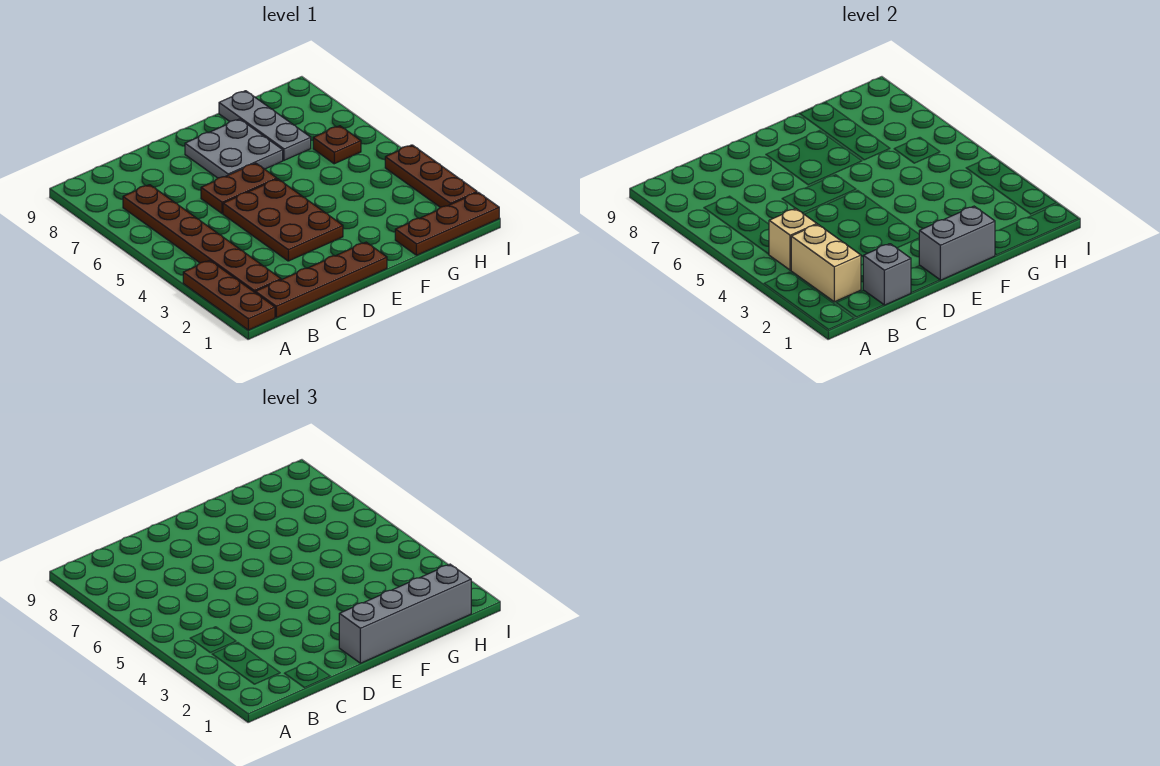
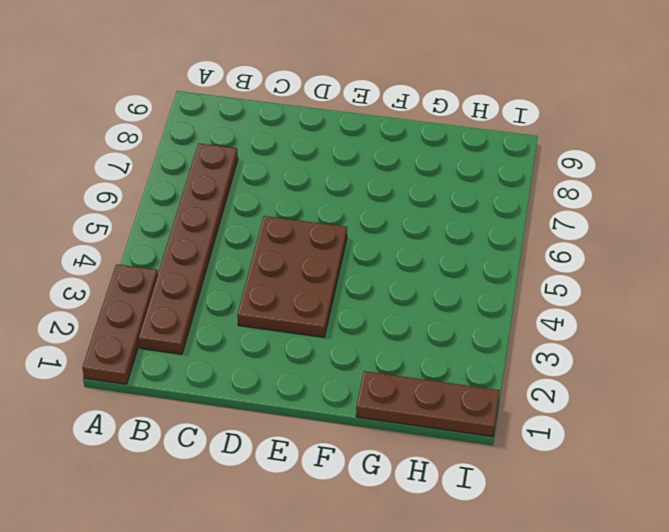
none -> brown 1x4 plate [255,242,387,318]
none -> brown 1x2 plate [201,163,277,214]
none -> grey 2x2 plate [185,119,283,178]

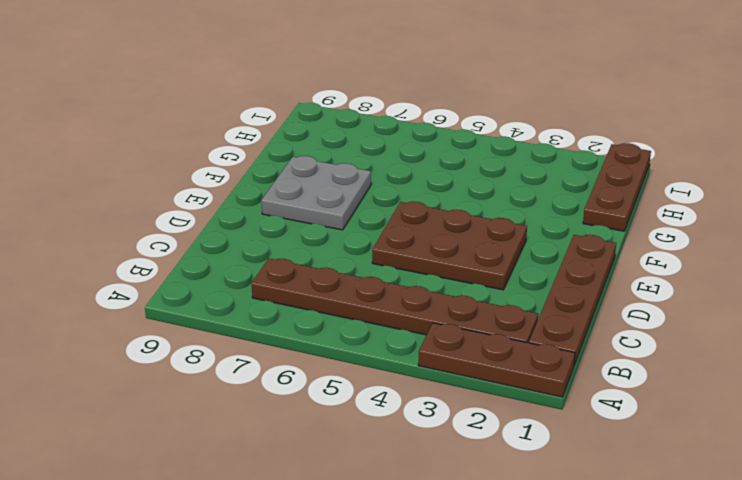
none -> brown 1x2 plate [201,163,277,214]
none -> grey 1x3 plate [219,91,311,160]
none -> brown 1x1 plate [313,126,361,164]

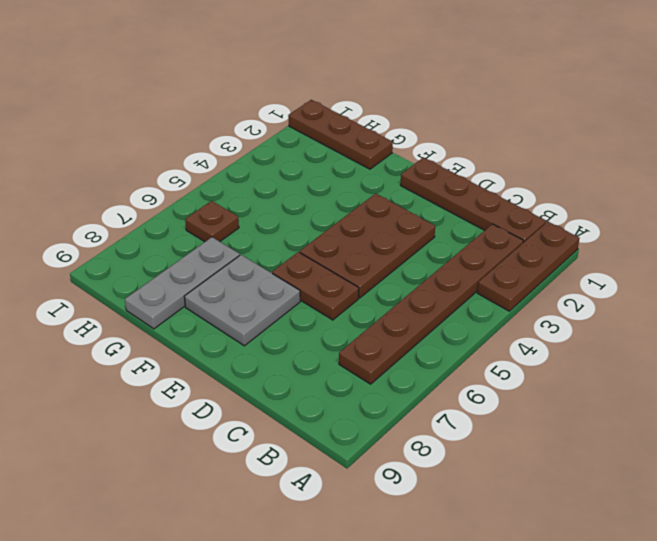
none -> brown 1x3 plate [385,145,477,207]
none -> tan 1x2 brick [791,224,861,302]
none -> tan 1x1 brick [769,208,817,270]

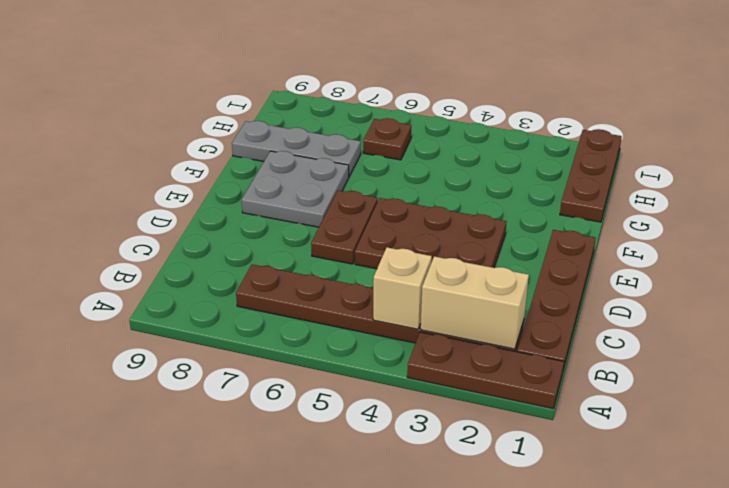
none -> brown 1x3 plate [385,145,477,207]
none -> grey 1x1 brick [863,244,911,305]
none -> grey 1x2 brick [919,206,995,280]

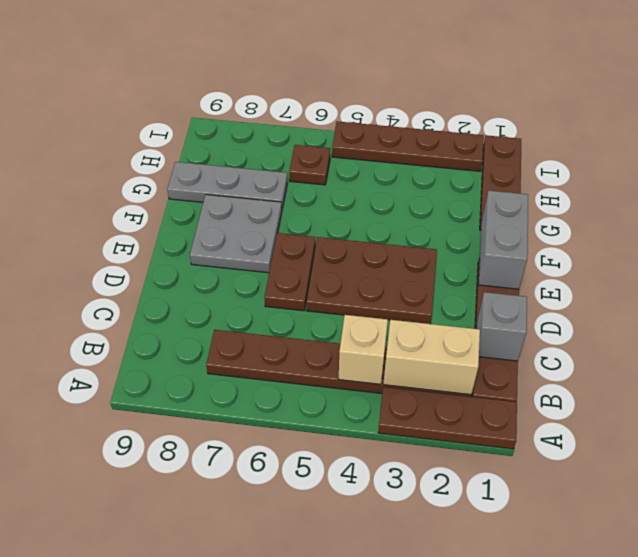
brown 1x4 plate [332,121,484,171] -> brown 1x3 plate [385,145,477,207]
none -> grey 1x4 brick [339,564,471,663]

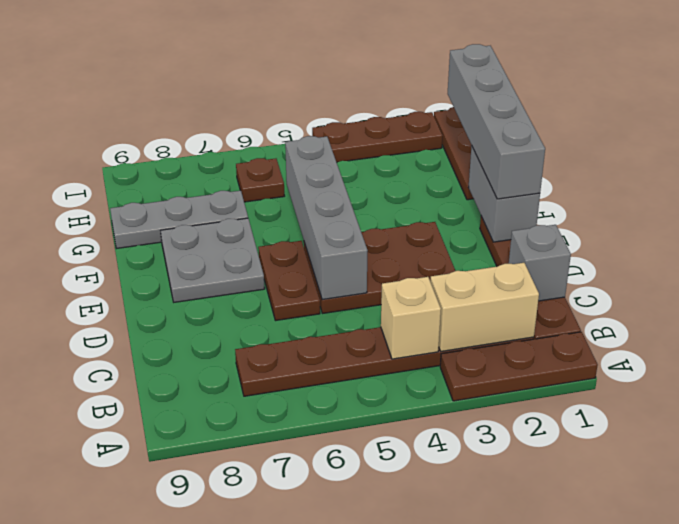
grey 1x4 brick [285,136,368,300] -> none

